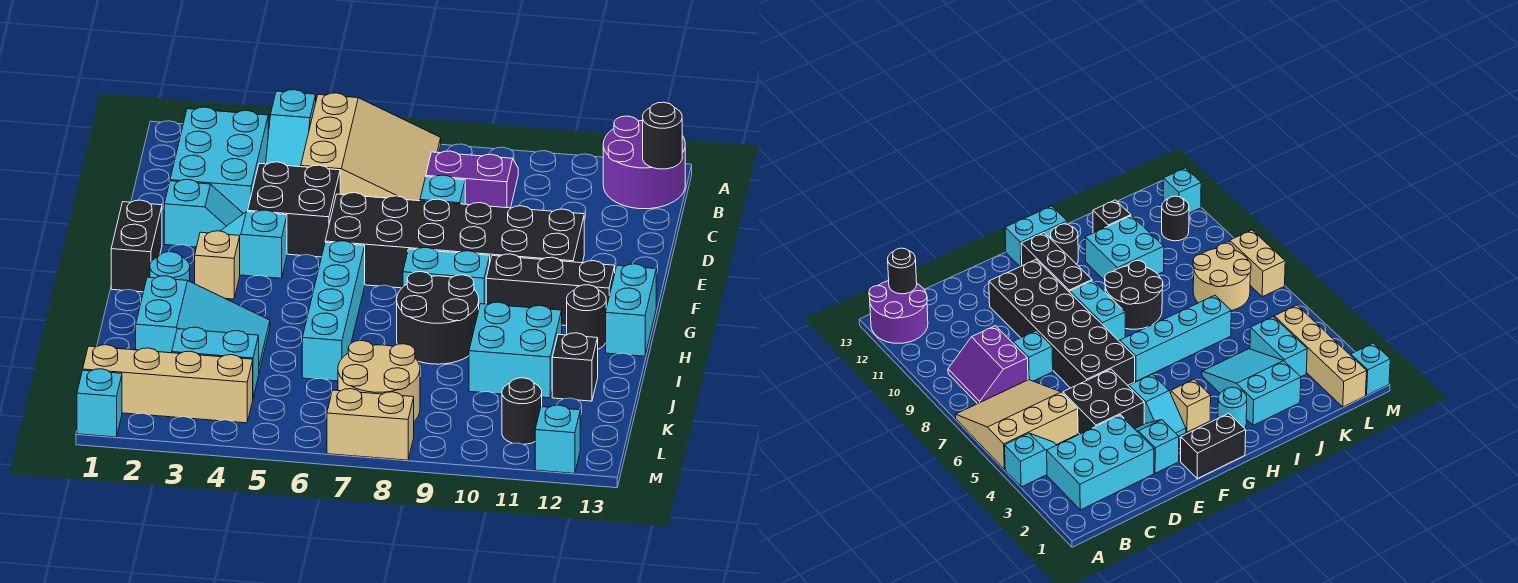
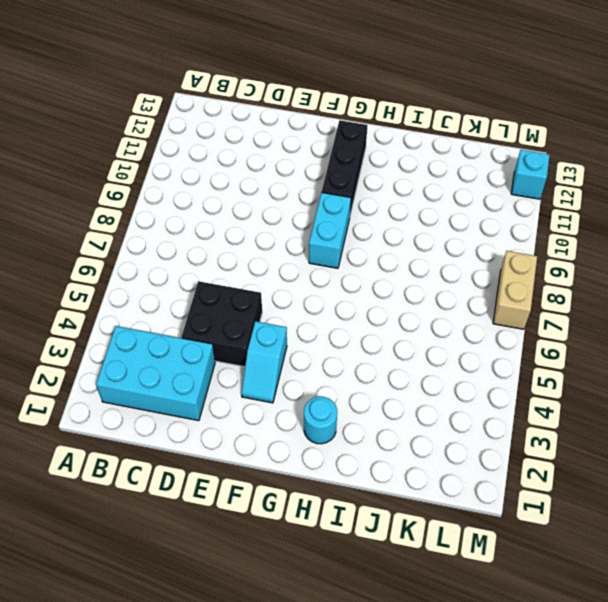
none -> cyan 1x2 slope [266,90,316,167]
none -> tan 3x3 slope [301,93,441,201]
none -> purple 2x2 round brick [603,116,685,209]
none -> purple 2x2 slope [426,151,518,208]

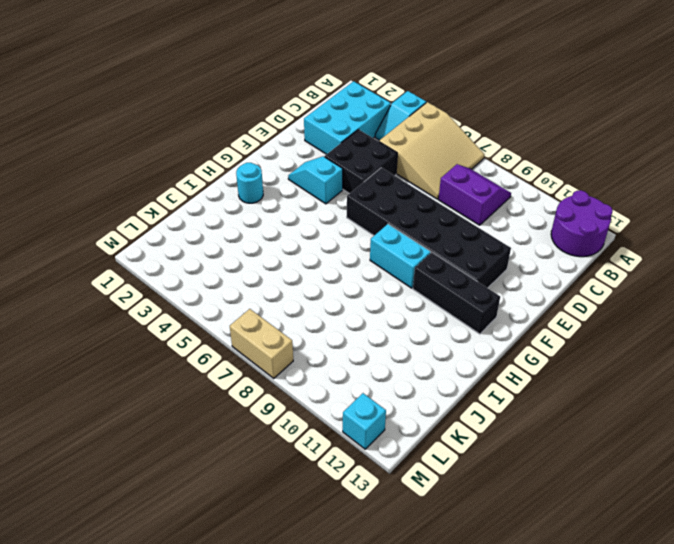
none -> cyan 1x1 brick [420,175,465,204]
none -> cyan 1x2 slope [164,179,243,247]
none -> black 1x2 brick [111,200,162,292]
none -> tan 1x1 brick [195,231,240,299]

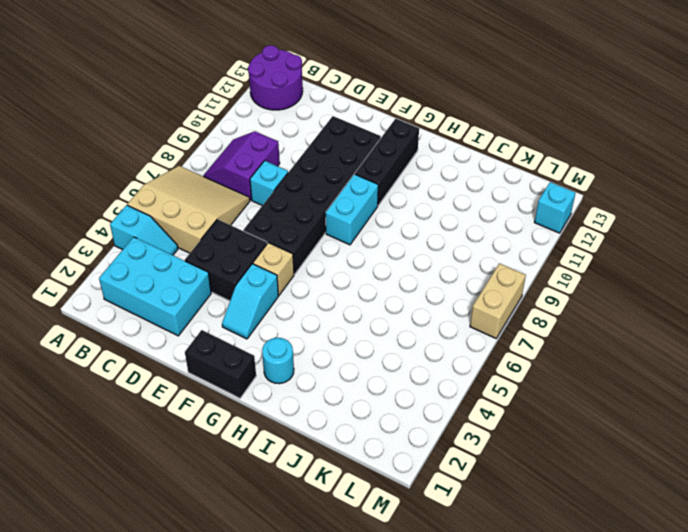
tan 1x1 brick [253,243,294,295] -> tan 1x1 brick moved to [195,231,240,299]
none -> cyan 1x2 slope [164,179,243,247]
none -> cyan 1x4 brick [302,241,365,381]
none -> cyan 1x2 brick [606,264,656,356]
none -> black 2x2 round brick [397,272,479,364]

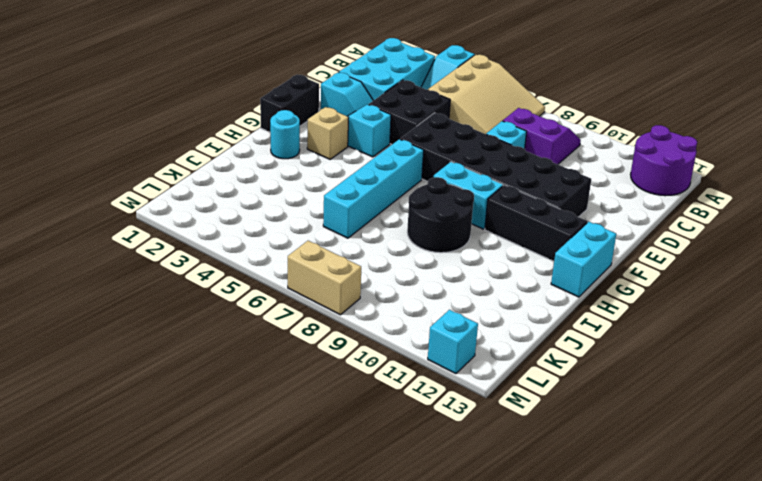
none -> black 1x1 round brick [567,285,606,349]
none -> cyan 2x3 slope [136,276,270,372]
none -> cyan 2x2 brick [469,302,562,398]
none -> black 1x1 brick [552,333,598,401]

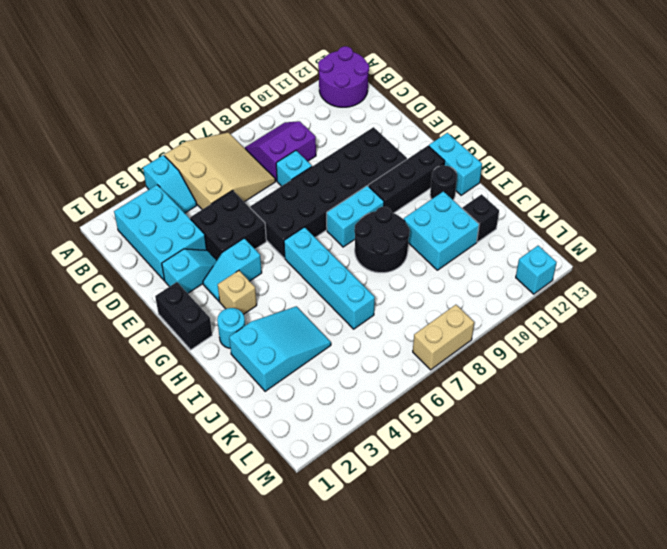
none -> cyan 1x2 brick [172,327,259,397]
none -> tan 2x2 round brick [338,341,420,421]
none -> tan 1x4 brick [83,345,253,423]
none -> black 1x1 round brick [502,378,542,444]

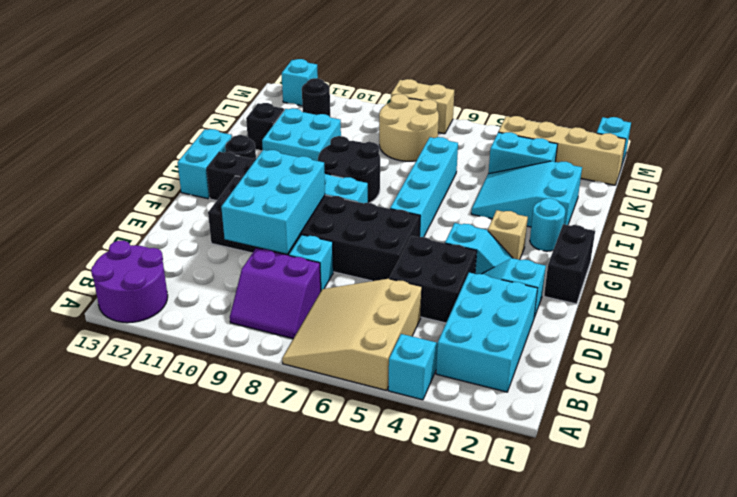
cyan 2x3 brick [221,150,325,254] -> none
none -> black 1x1 round brick [643,102,682,169]

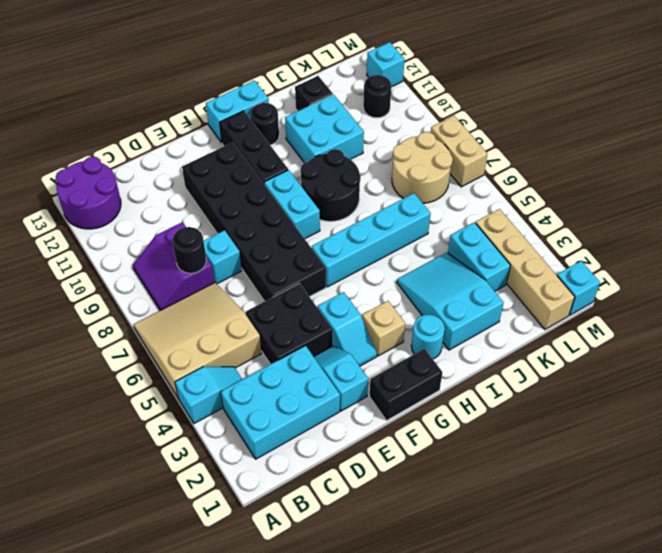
black 1x1 round brick [172,227,206,273] -> black 1x1 round brick moved to [643,102,682,169]

